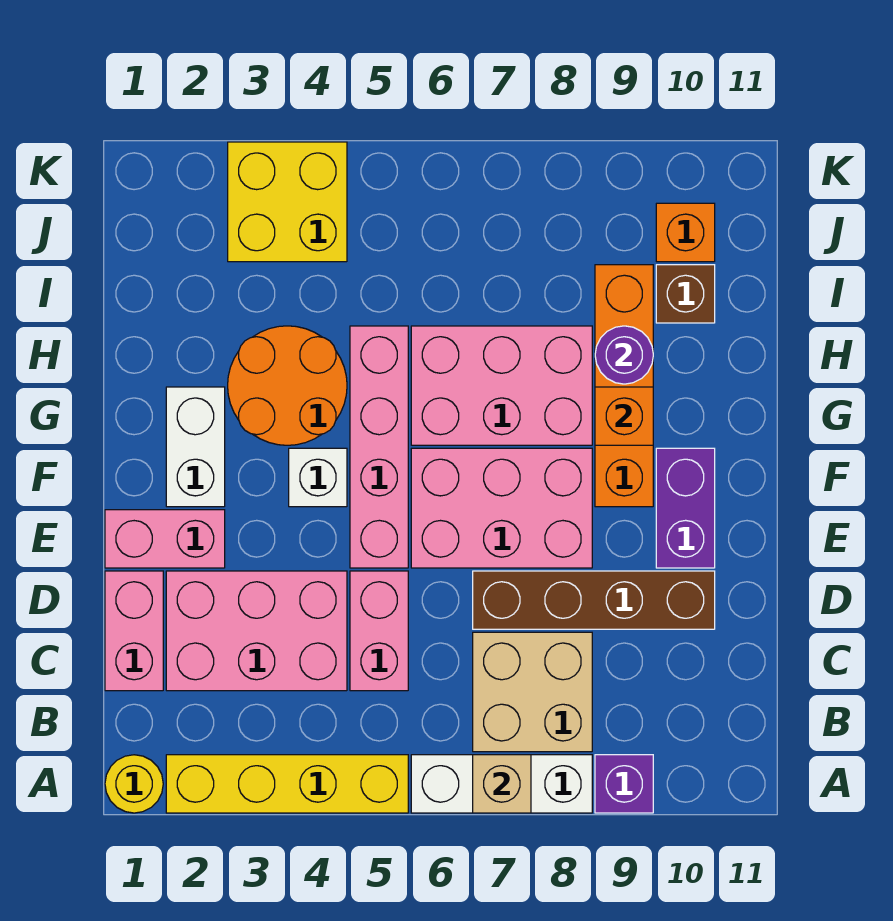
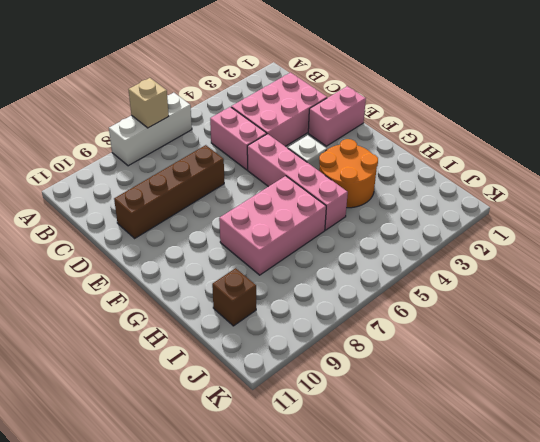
none -> yellow 1x1 round brick [105,755,163,813]
none -> yellow 1x4 brick [166,755,408,813]
none -> purple 1x1 brick [595,755,653,813]

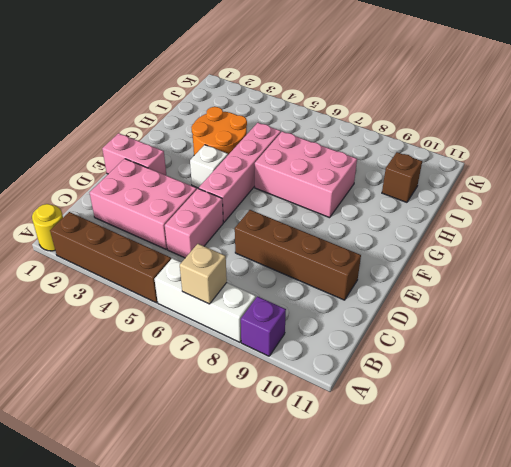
brown 1x4 brick [50,212,171,303] -> yellow 1x4 brick [166,755,408,813]
none -> tan 2x2 brick [473,632,592,752]
none -> pink 1x2 brick [105,571,163,691]
none -> pink 2x3 brick [411,448,592,568]

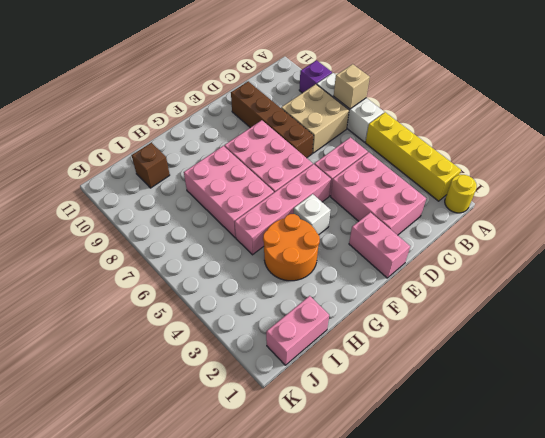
pink 1x2 brick [266,296,329,365] -> pink 1x2 brick moved to [105,571,163,691]
none -> purple 1x2 brick [656,448,715,568]
none -> white 1x2 brick [166,387,225,507]
none -> orange 1x4 brick [595,265,653,507]

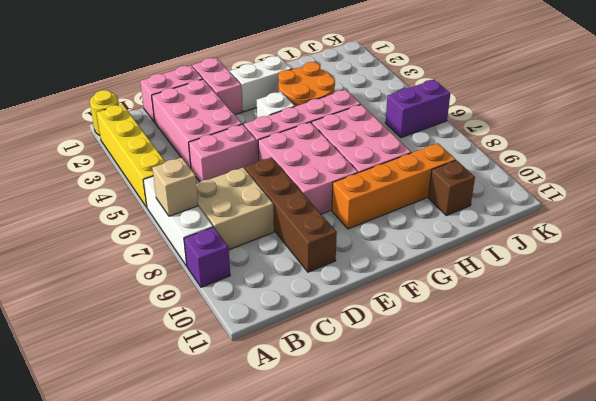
purple 1x2 brick [385,80,450,138] -> purple 1x2 brick moved to [656,448,715,568]
none -> yellow 2x2 brick [228,142,347,262]
none -> orange 1x1 brick [656,203,715,262]
none -> orange 1x1 brick [595,387,653,445]

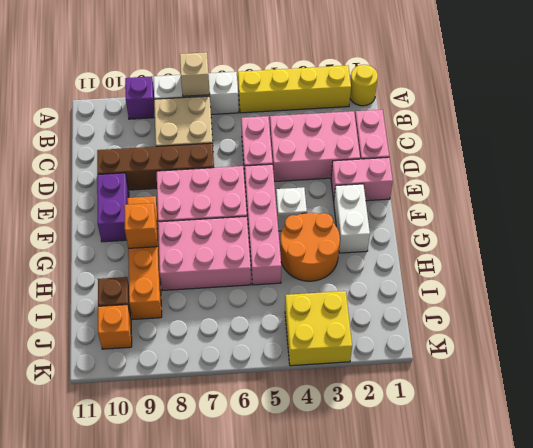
none -> purple 1x1 round brick [595,326,653,384]

